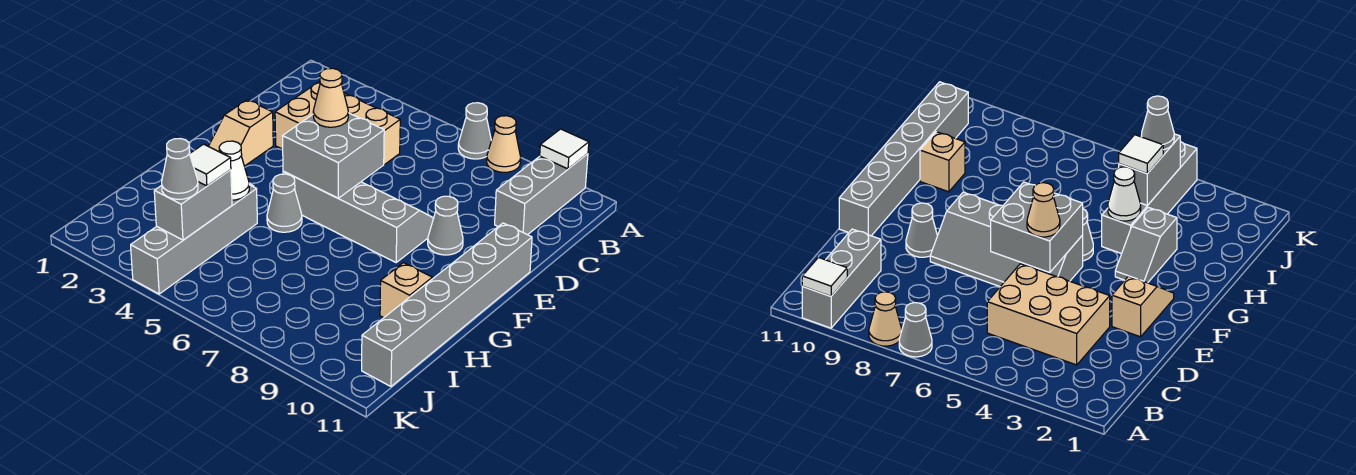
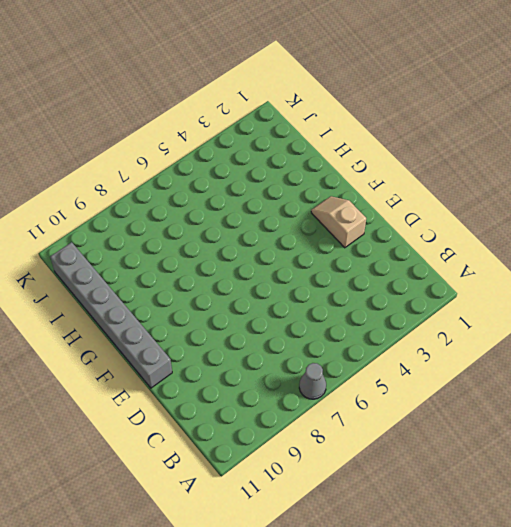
none -> tan 1x1 cone [487,116,521,172]
none -> grey 1x3 brick [495,154,588,235]
none -> tan 2x3 brick [275,82,400,165]

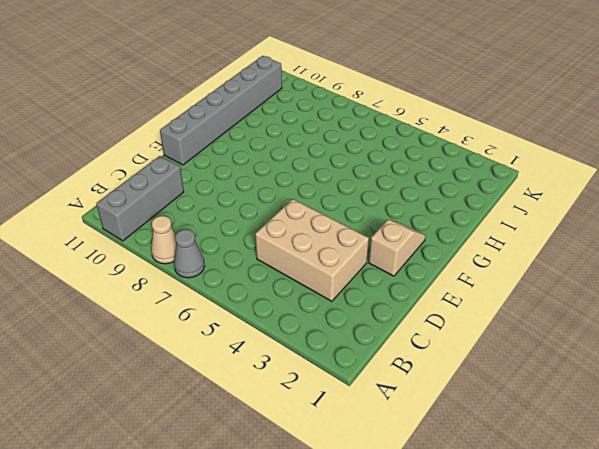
none -> grey 2x4 slope [283,171,434,262]
none -> grey 1x1 cone [428,196,463,255]
none -> grey 1x2 slope [1115,207,1177,283]

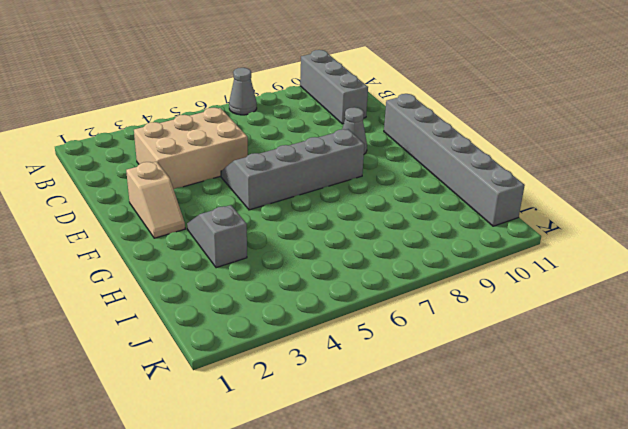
none -> tan 1x1 cone [487,116,521,172]
none -> grey 1x1 cone [267,174,302,232]
none -> grey 1x4 brick [131,185,257,294]

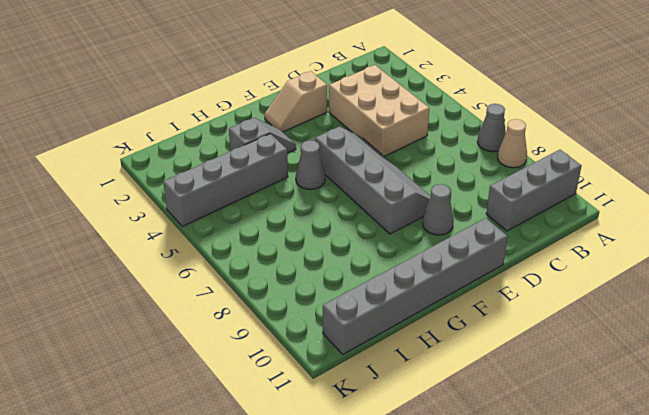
none -> tan 1x1 brick [380,263,432,318]
none -> white 1x1 tile [540,129,589,169]
none -> grey 2x2 brick [283,113,384,198]

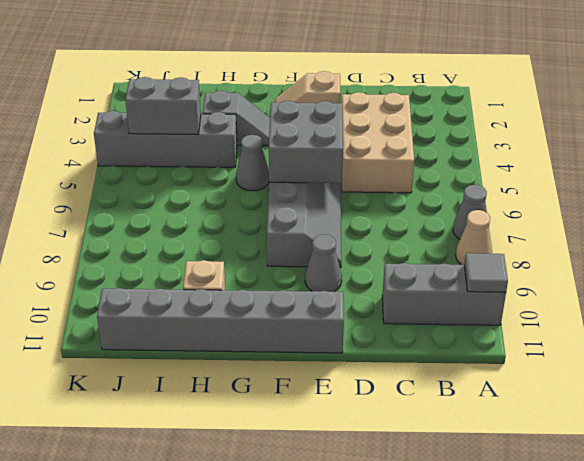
grey 1x1 tile [464,253,508,292] -> white 1x1 tile [540,129,589,169]
none -> white 1x1 cone [219,141,249,200]
none -> tan 1x1 cone [313,68,348,127]
none -> white 1x1 tile [190,144,231,186]

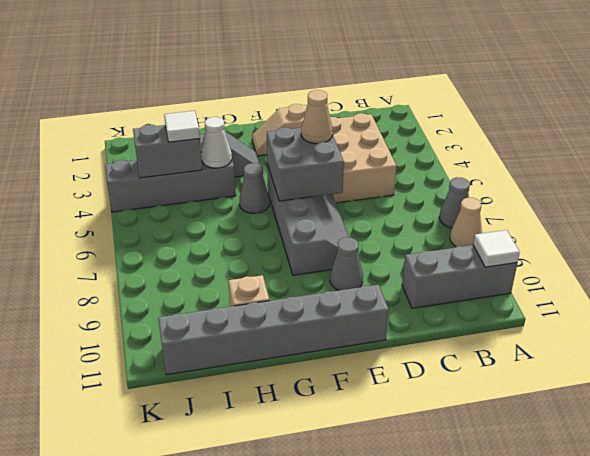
none -> grey 1x1 cone [162,139,198,199]

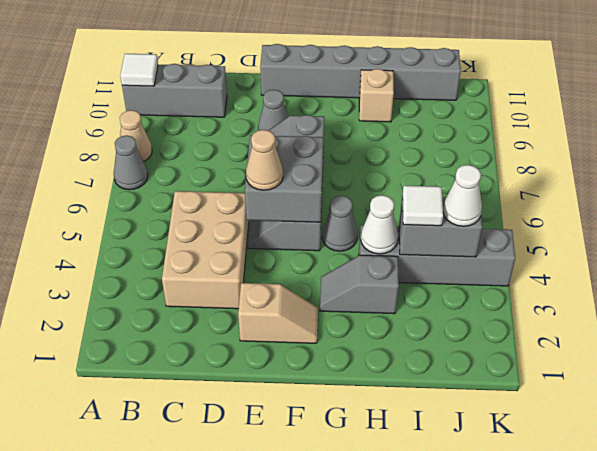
white 1x1 cone [443,165,482,226] -> grey 1x1 cone [162,139,198,199]

